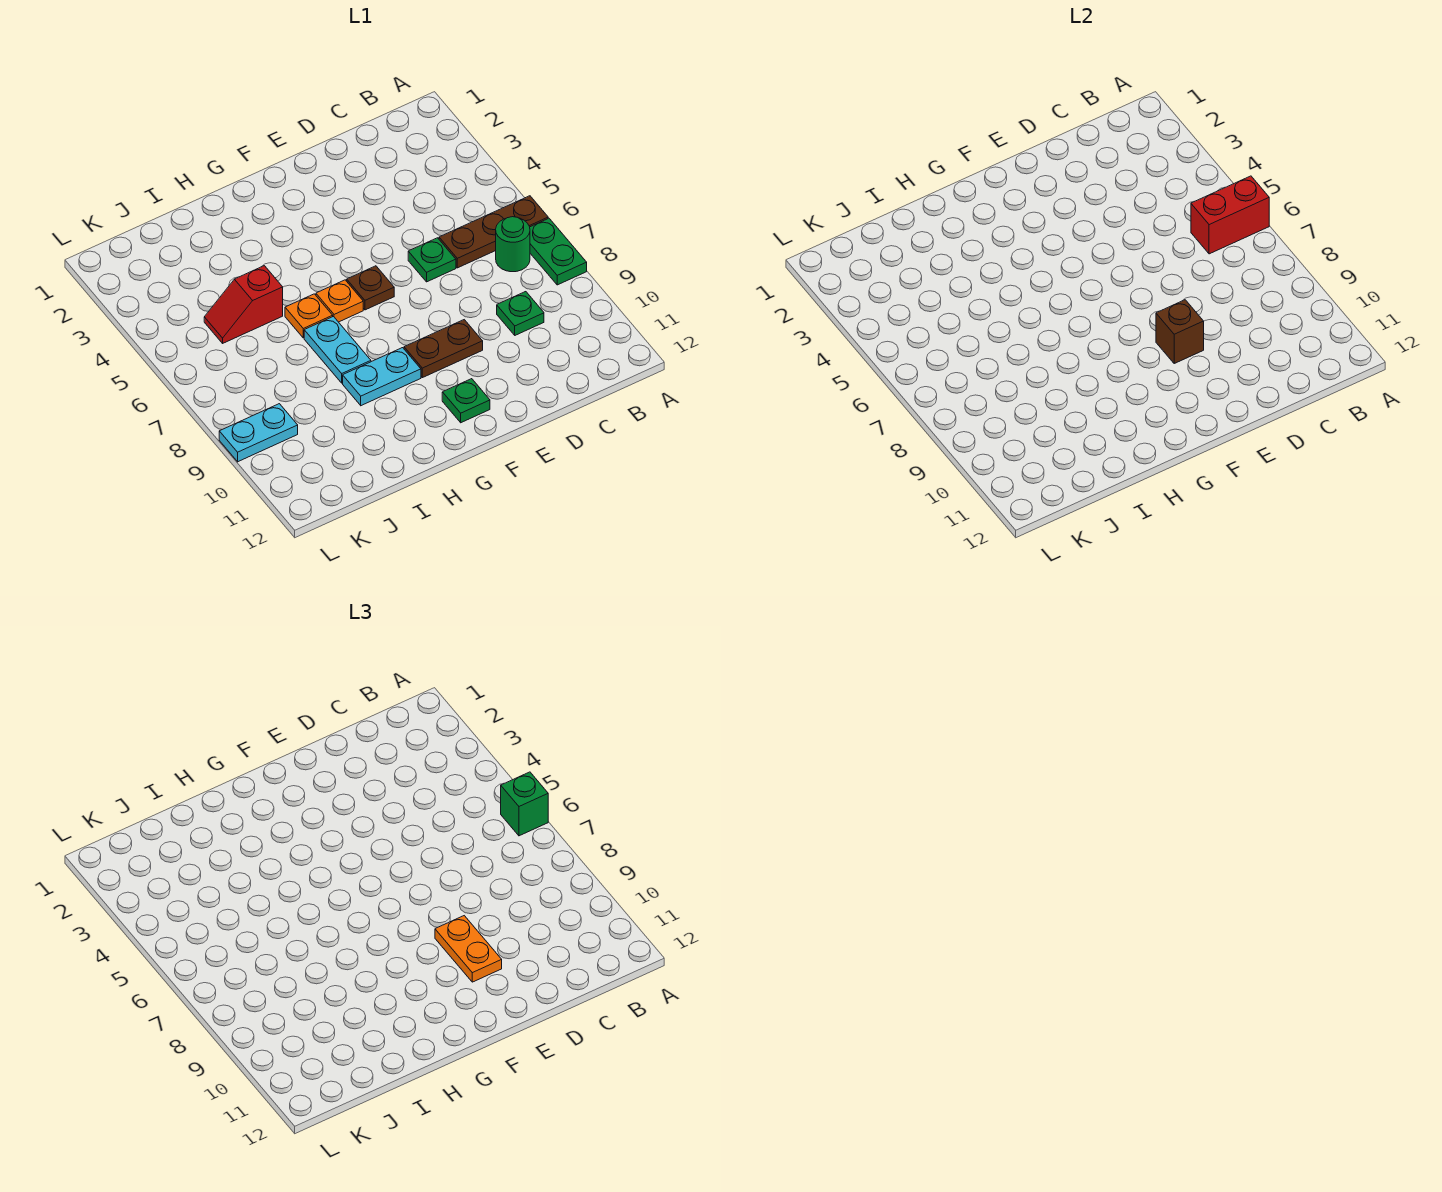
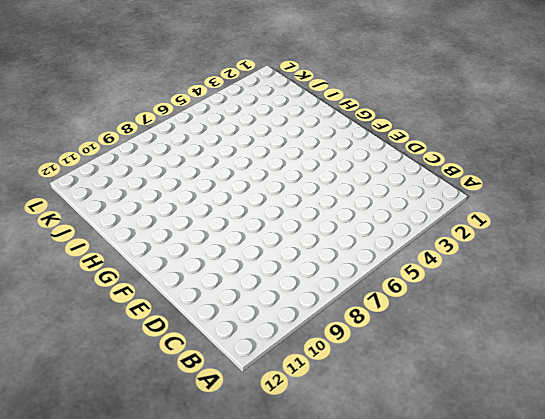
none -> brown 1x3 plate [439,196,548,268]
none -> green 1x2 plate [530,218,587,285]
none -> green 1x1 round brick [496,217,530,272]

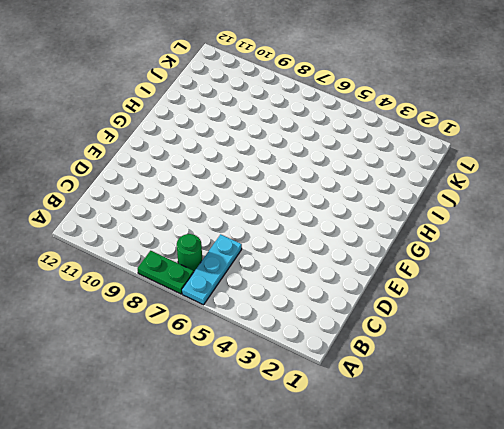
cyan 1x3 plate [182,234,242,305] -> brown 1x3 plate [439,196,548,268]
none -> green 1x1 plate [497,292,544,335]
none -> green 1x1 plate [408,238,456,282]
none -> brown 1x2 plate [404,320,483,378]

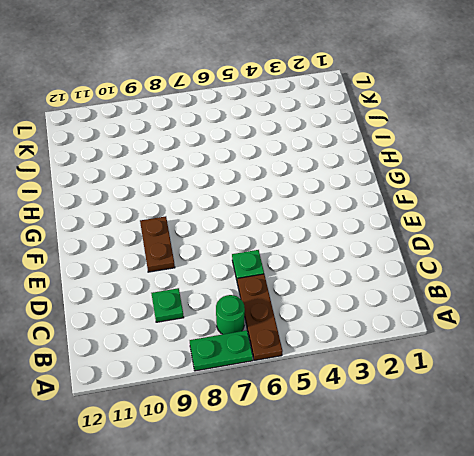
none -> brown 1x1 plate [347,266,394,310]
none -> green 1x1 plate [442,379,490,423]
none -> orange 1x1 plate [316,280,363,322]

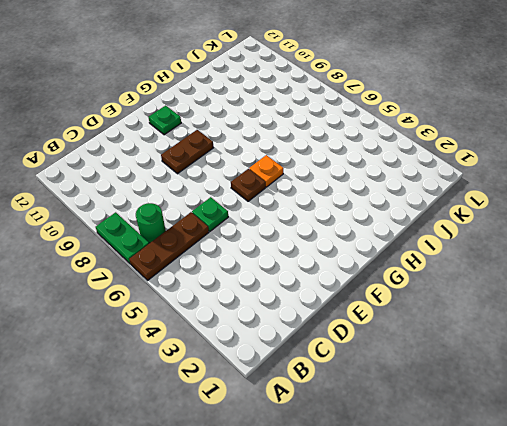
none -> green 1x1 plate [497,292,544,335]
none -> cyan 1x2 plate [343,348,421,406]
none -> orange 1x1 plate [285,294,333,338]

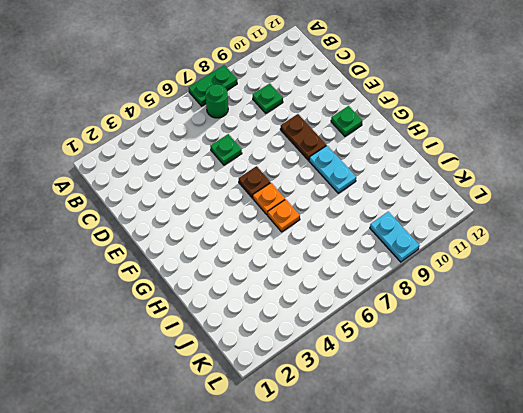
none -> brown 1x3 plate [439,196,548,268]
none -> cyan 1x2 plate [304,317,371,383]
none -> red 1x2 slope [204,266,283,343]

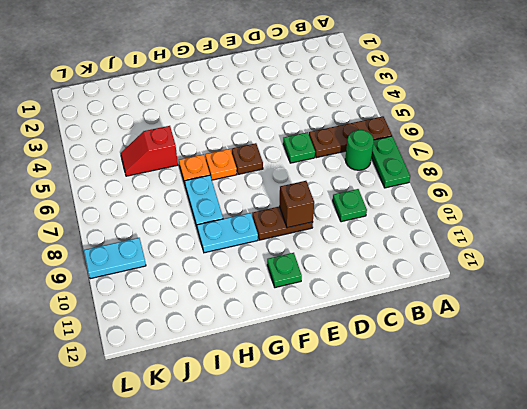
none -> red 1x2 brick [1191,176,1269,254]
none -> green 1x1 brick [501,772,548,836]
none -> orange 1x2 plate [435,916,502,982]

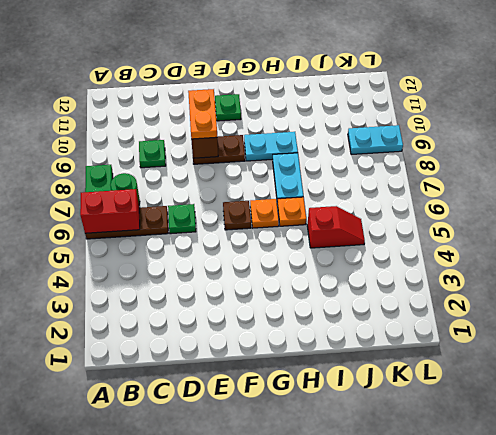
none -> green 1x1 brick [501,772,548,836]

